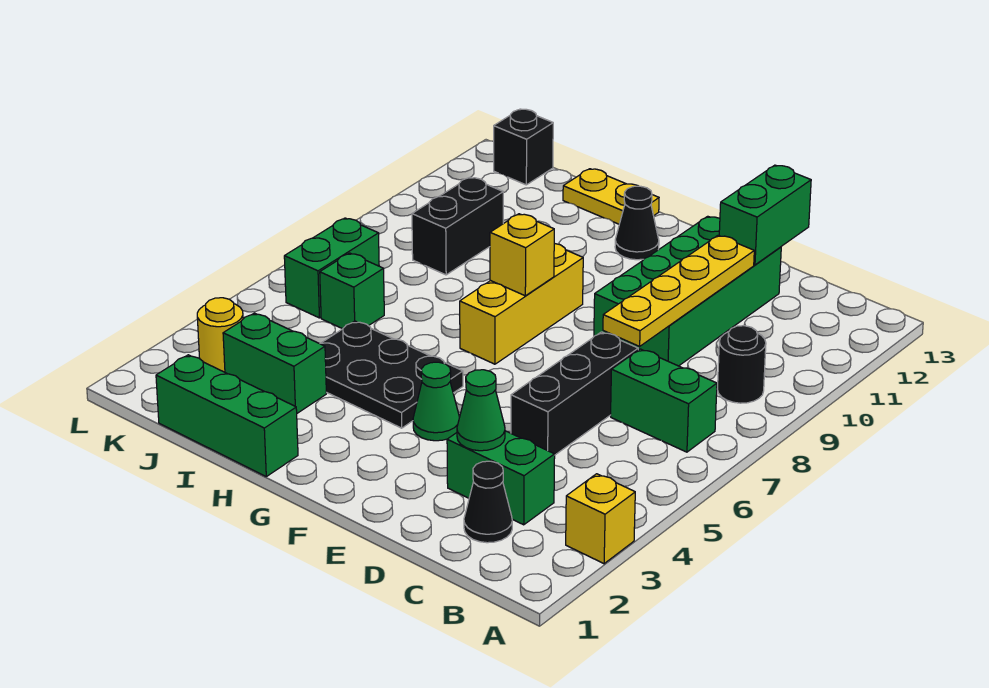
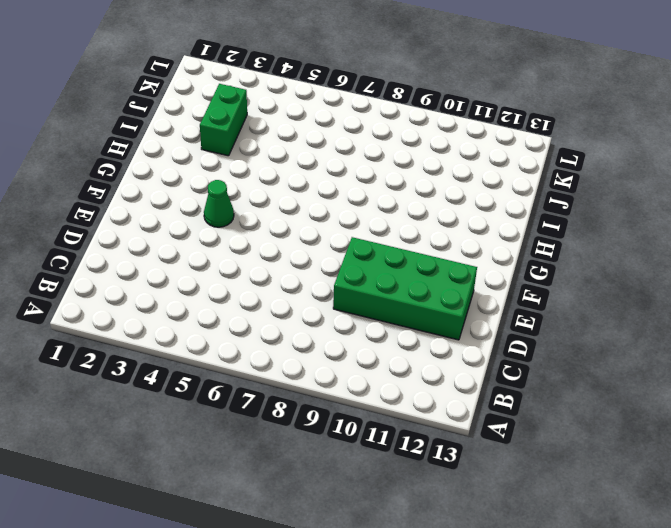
none -> yellow 1x1 brick [566,474,635,564]
none -> green 1x2 brick [611,349,717,452]
none -> black 1x1 round brick [718,326,766,403]

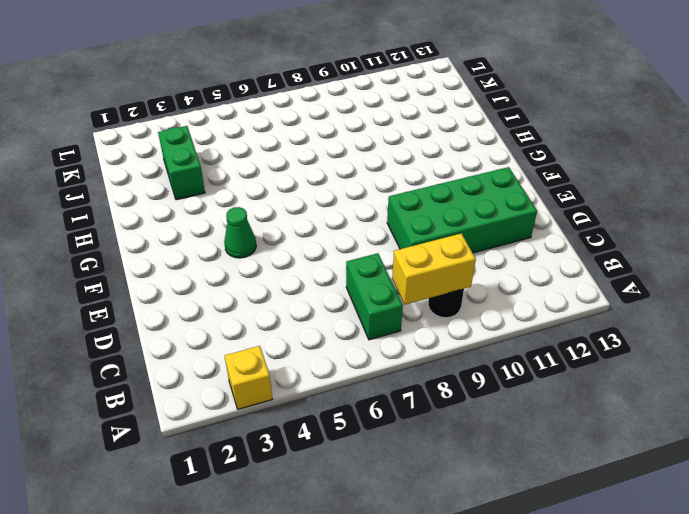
yellow 1x2 brick [392,233,476,304] -> none
none -> black 1x1 cone [464,461,512,543]
none -> green 1x2 brick [447,431,555,525]
none -> black 1x3 brick [511,332,638,455]

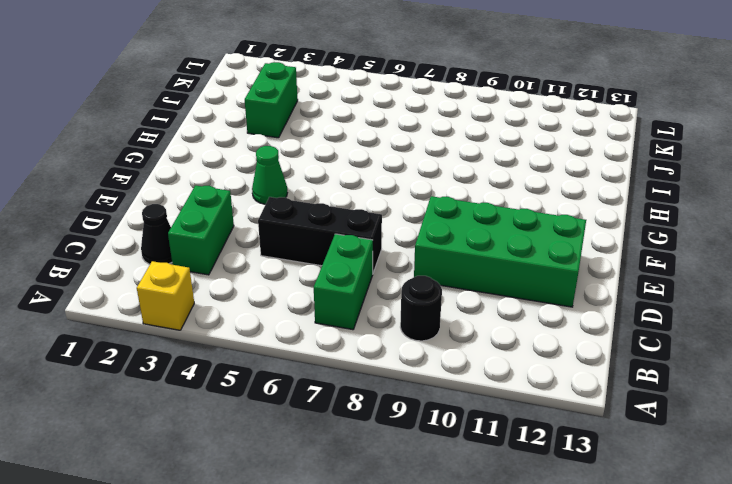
none -> black 2x3 plate [320,321,463,428]
none -> yellow 1x3 brick [460,243,583,364]
none -> black 1x1 cone [615,186,659,260]

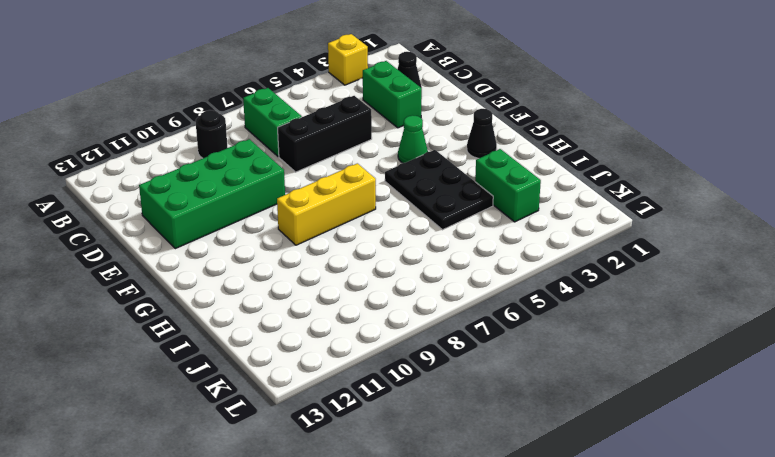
black 1x1 cone [467,109,497,158] -> black 1x1 cone moved to [615,186,659,260]
none -> green 1x3 brick [156,355,298,477]
none -> yellow 1x2 plate [563,169,659,224]
none -> green 1x1 brick [320,253,384,329]

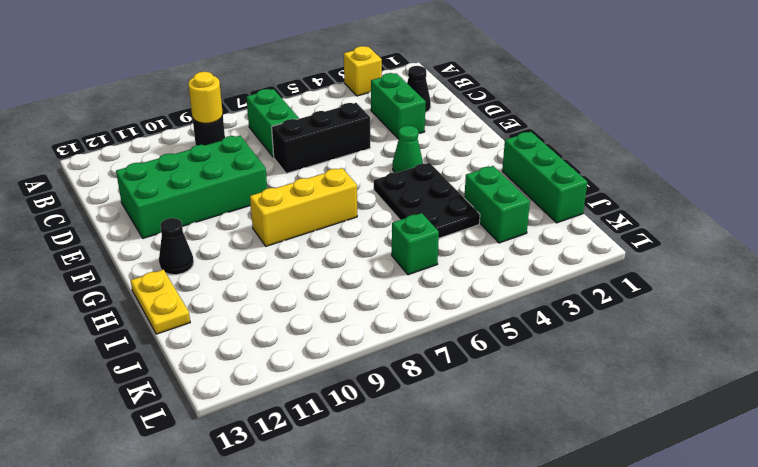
yellow 1x1 round brick [189,72,223,123] -> yellow 1x1 round brick moved to [197,298,243,372]
none -> black 1x2 brick [412,177,503,275]
none -> green 1x2 brick [284,218,379,318]
none -> black 1x1 brick [494,109,553,185]

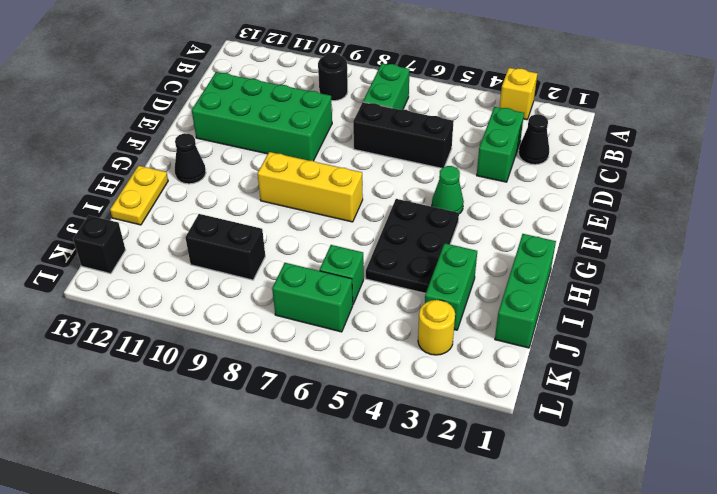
none -> green 1x1 cone [457,370,505,451]
none -> yellow 1x4 plate [603,235,754,346]
none -> green 1x2 brick [719,165,811,265]

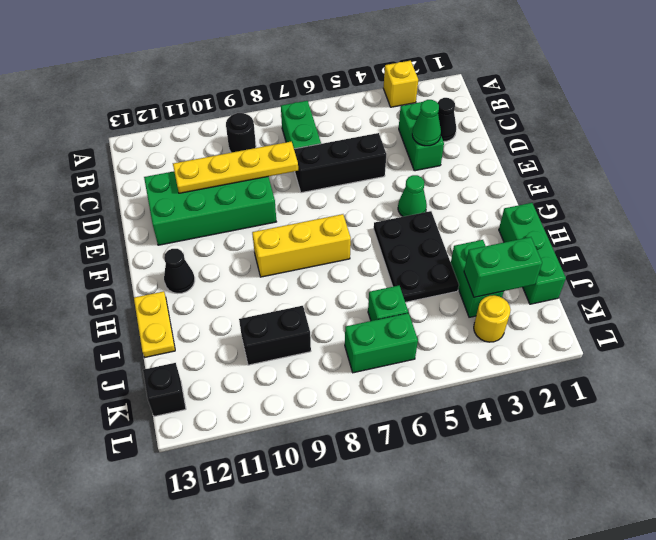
green 1x2 brick [464,237,542,297] -> green 1x2 brick moved to [719,165,811,265]
none -> yellow 1x1 brick [490,214,554,296]

